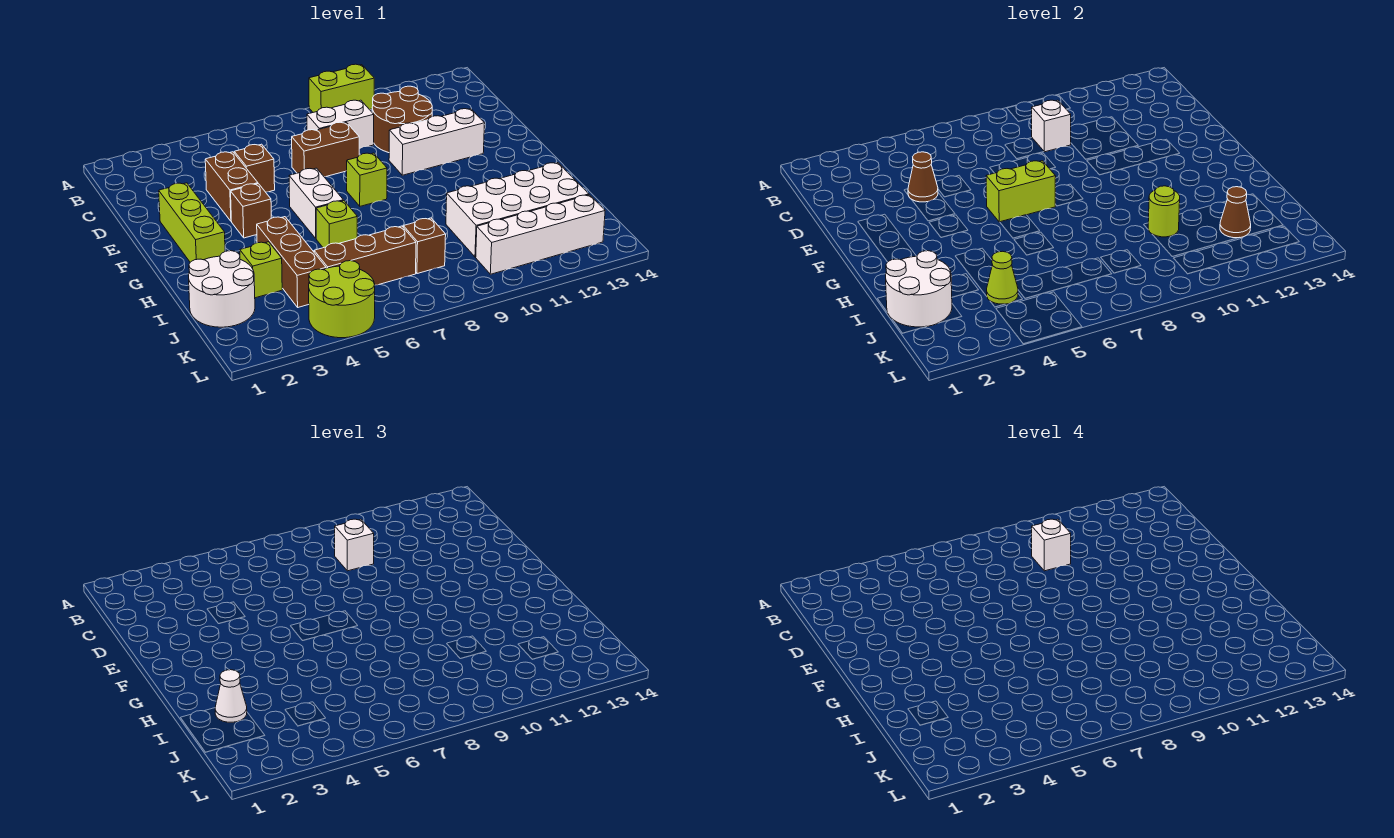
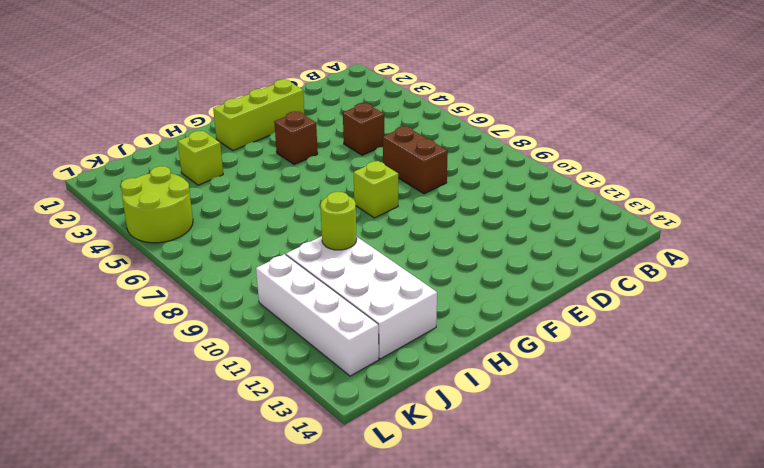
none -> lime 1x2 brick [309,64,374,112]
none -> white 1x2 brick [307,100,374,149]
none -> brown 2x2 round brick [372,86,432,153]
none -> brown 1x2 brick [205,152,258,221]

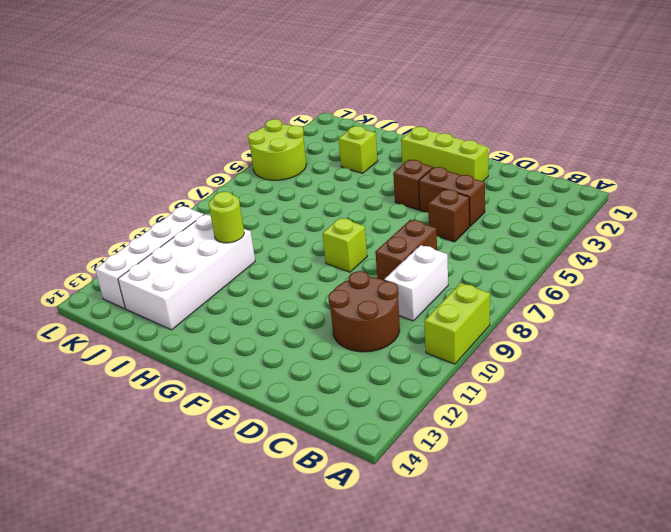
none -> white 1x3 brick [389,109,485,175]
none -> white 1x2 brick [289,168,343,238]
none -> brown 1x3 brick [257,217,326,307]
none -> lime 1x1 brick [316,201,357,248]

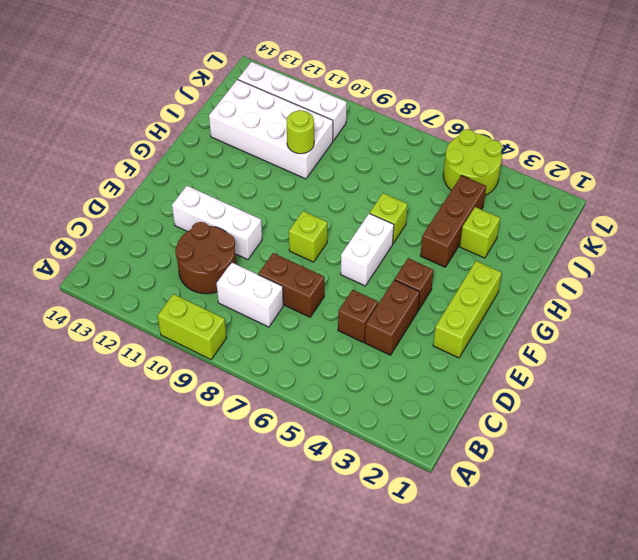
none -> white 2x2 round brick [189,251,255,327]
none -> brown 1x3 brick [314,226,416,285]
none -> brown 1x1 brick [403,218,446,274]
none -> white 1x1 brick [1032,100,1071,152]

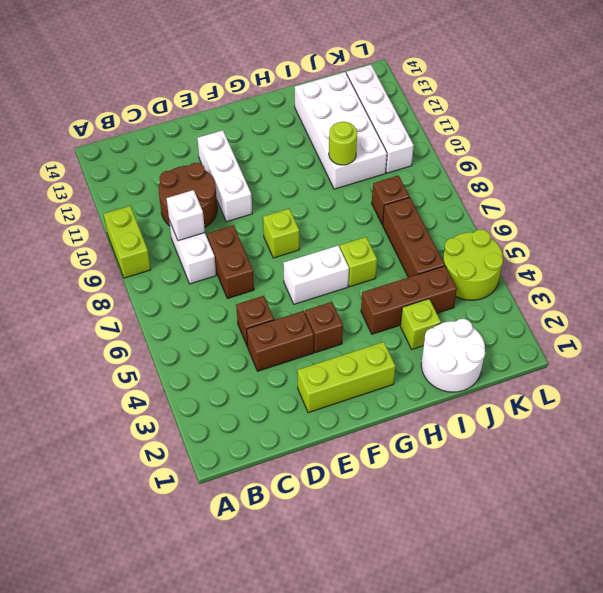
none -> brown 1x1 cone [908,152,938,202]
none -> lime 1x2 brick [986,161,1056,222]
none -> white 2x2 round brick [886,251,952,327]
none -> lime 1x1 cone [987,251,1018,304]

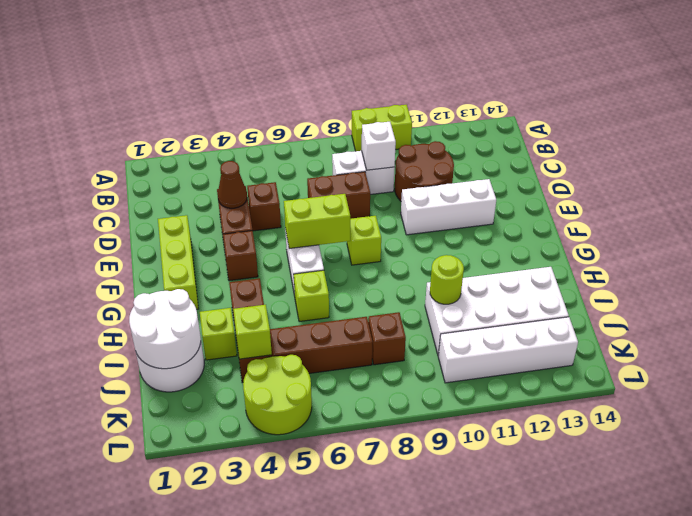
lime 1x1 brick [233,305,272,359] -> lime 1x1 cone [987,251,1018,304]
none -> brown 1x1 cone [1220,187,1251,238]
none -> white 1x1 brick [335,519,374,571]
none -> white 1x1 cone [215,670,247,722]
none -> white 1x1 brick [1032,519,1071,571]

